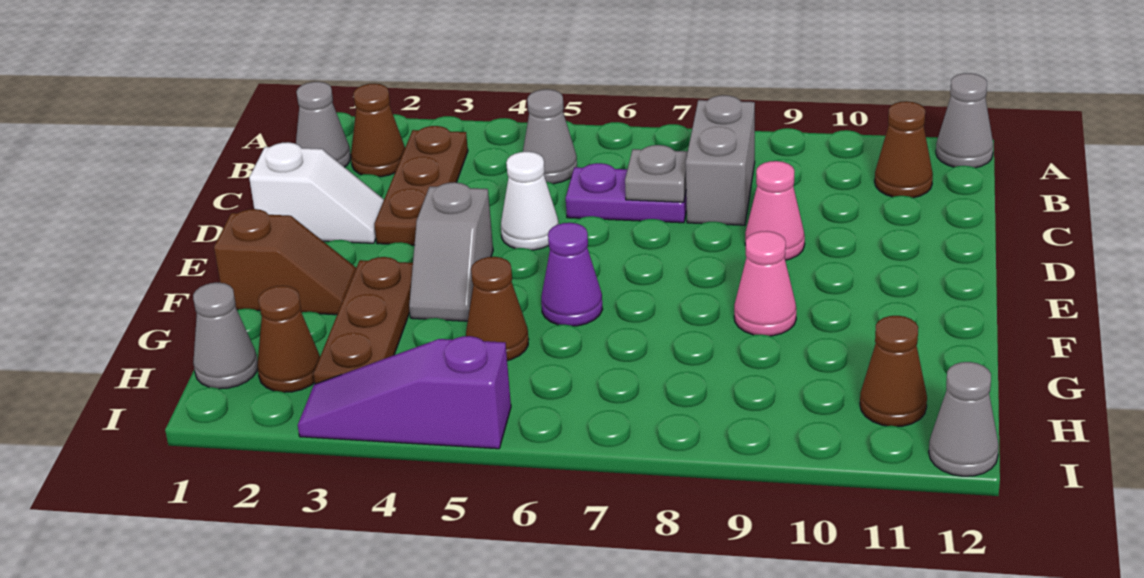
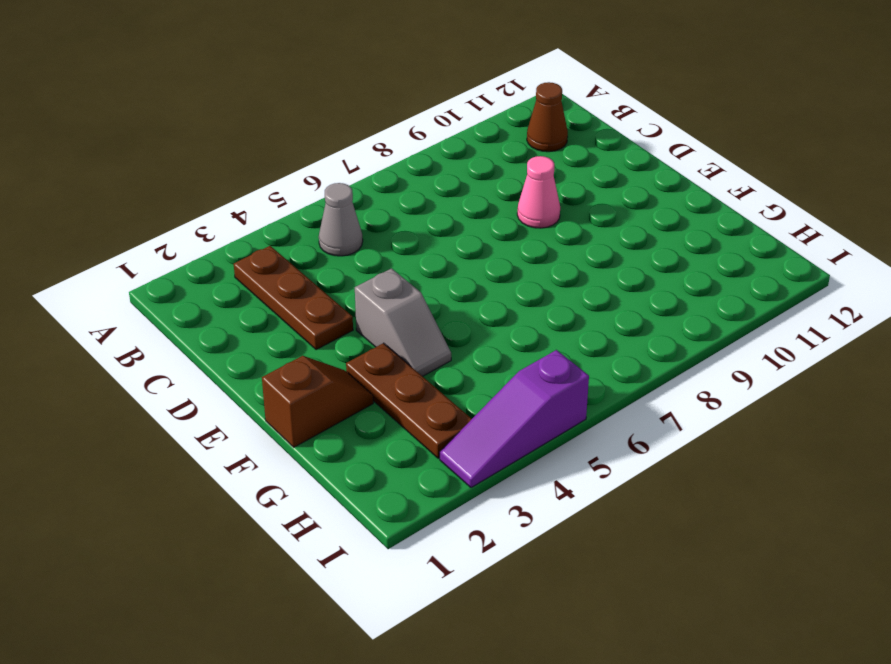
none -> grey 1x1 cone [936,73,993,168]
none -> grey 1x1 cone [296,82,351,167]
none -> brown 1x1 cone [351,84,405,177]

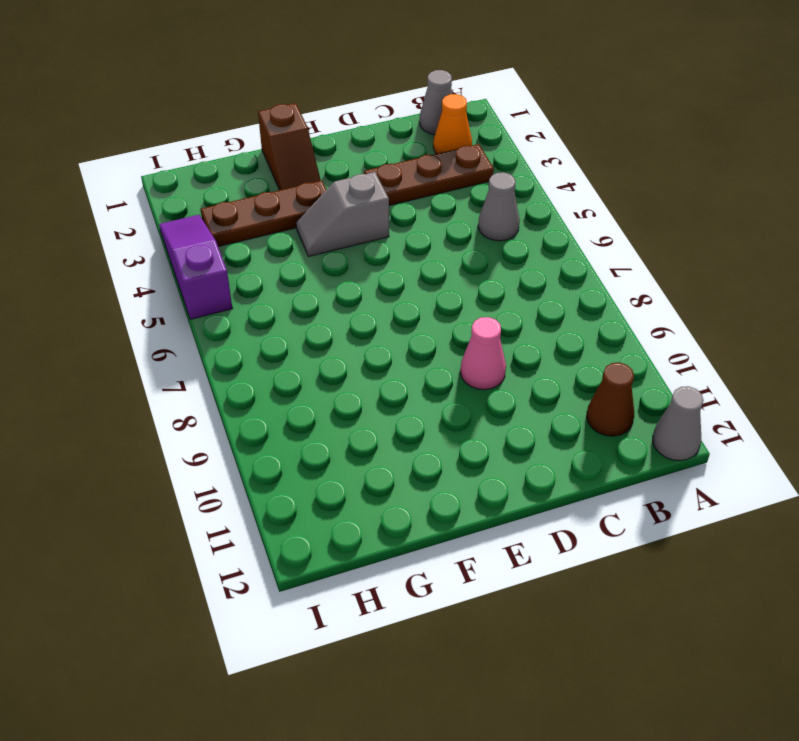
orange 1x1 cone [433,94,472,154] -> brown 1x1 cone [351,84,405,177]
none -> grey 1x2 brick [686,95,755,225]
none -> purple 1x2 plate [566,163,687,223]
none -> white 1x2 slope [249,142,384,243]

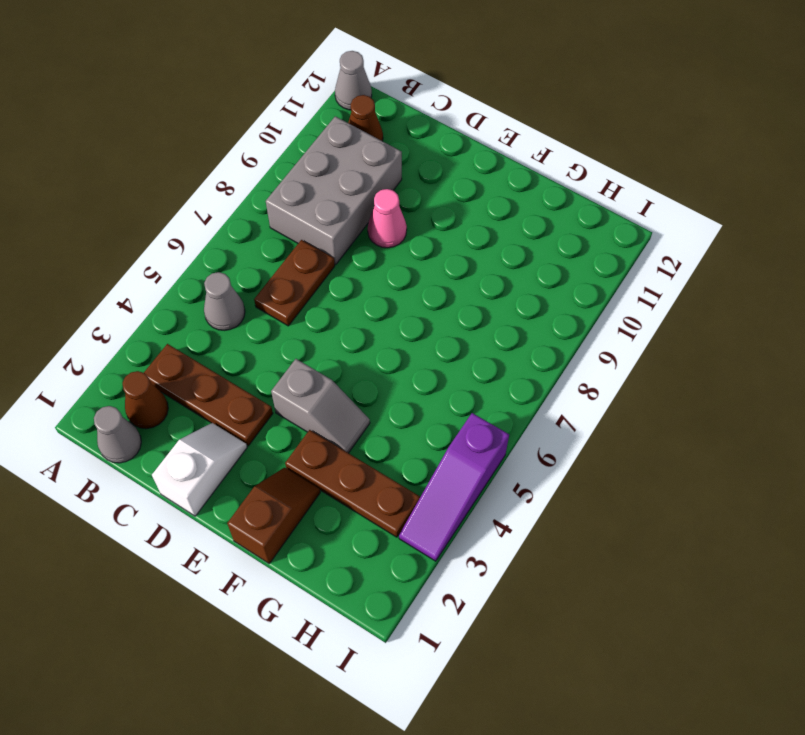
grey 2x3 brick [266,116,402,265] -> grey 1x2 brick [686,95,755,225]
brown 1x2 plate [254,240,335,326] -> purple 1x2 plate [566,163,687,223]
none -> white 1x1 cone [501,152,559,250]
none -> purple 1x1 cone [541,223,603,326]
none -> pink 1x1 cone [734,231,796,336]

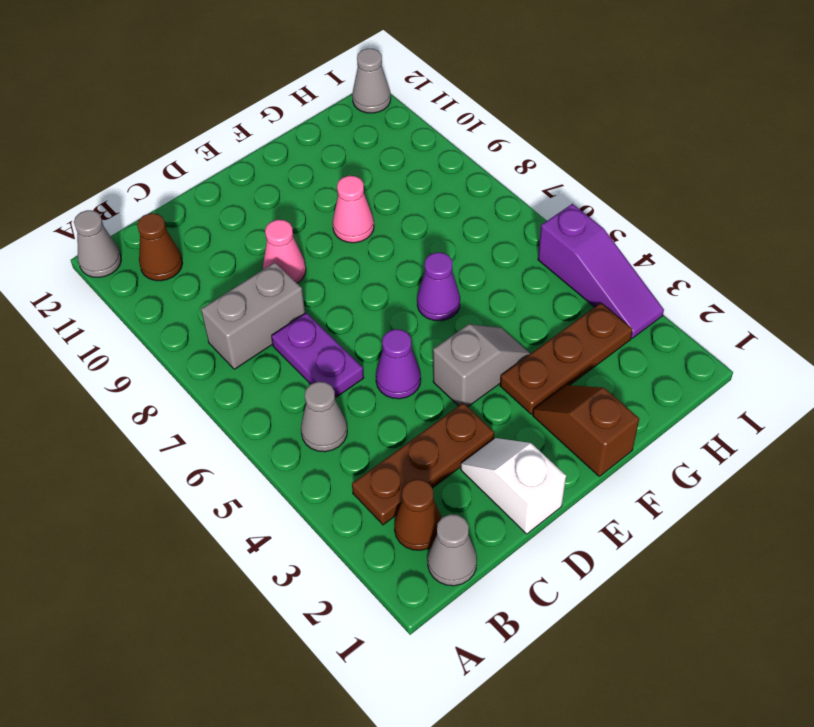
purple 1x1 cone [376,329,421,399] -> white 1x1 cone [501,152,559,250]
none -> brown 1x1 cone [466,257,529,361]
none -> grey 1x1 cone [193,283,258,389]
none -> brown 1x1 cone [257,286,320,392]

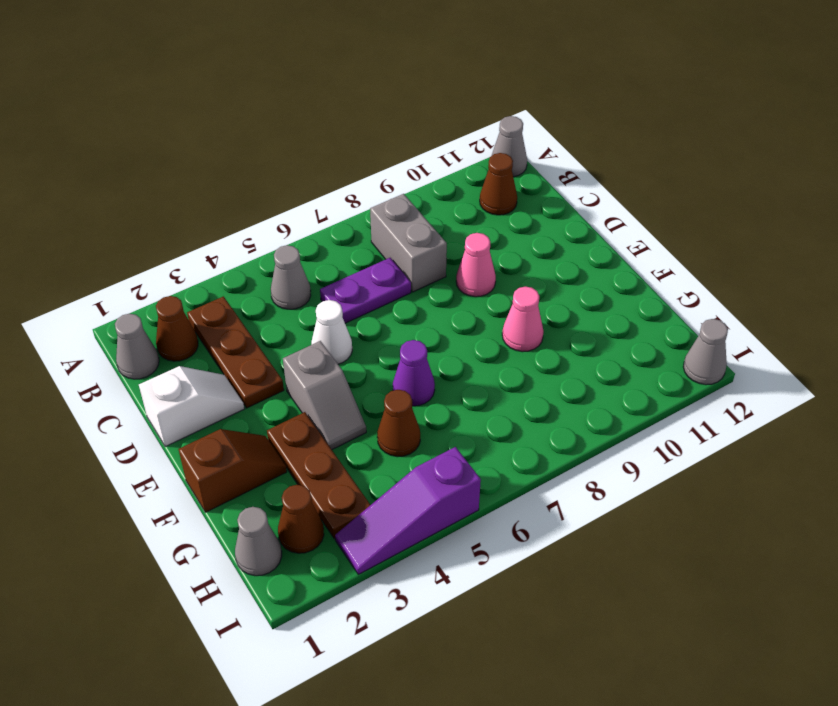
none -> brown 1x1 cone [860,316,927,427]
none -> grey 1x1 plate [625,145,688,202]

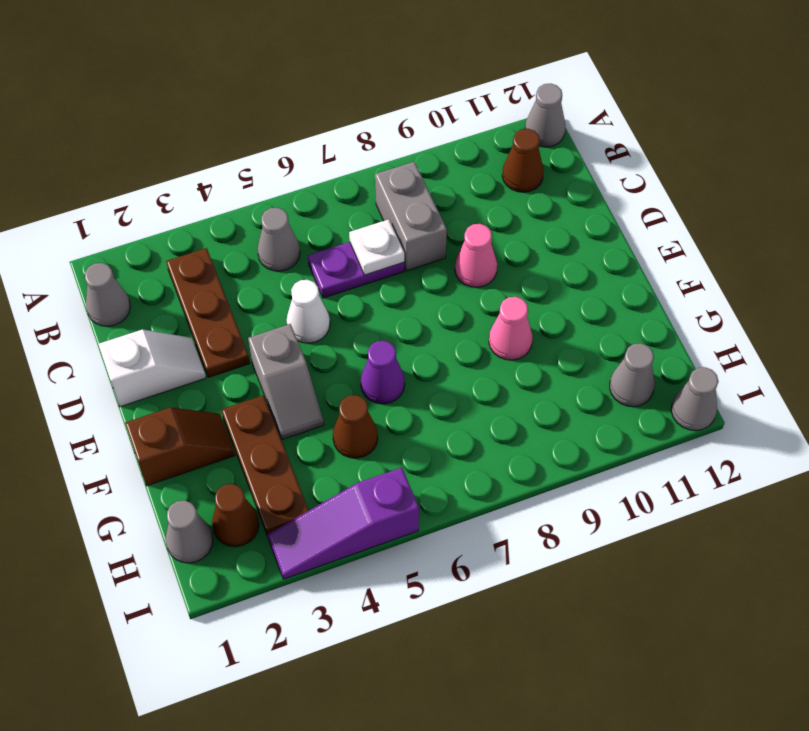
white 1x1 plate [349,219,404,275] -> grey 1x1 plate [625,145,688,202]
grey 1x1 cone [610,343,655,407] -> brown 1x1 cone [860,316,927,427]
none -> brown 1x1 cone [351,84,405,177]

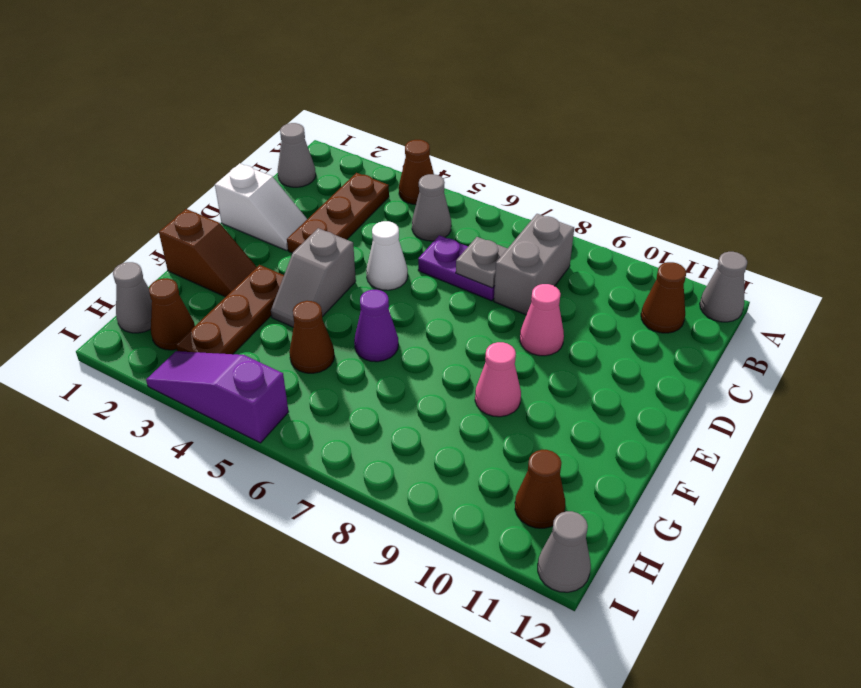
brown 1x1 cone [399,140,434,204] -> brown 1x1 cone moved to [351,84,405,177]

